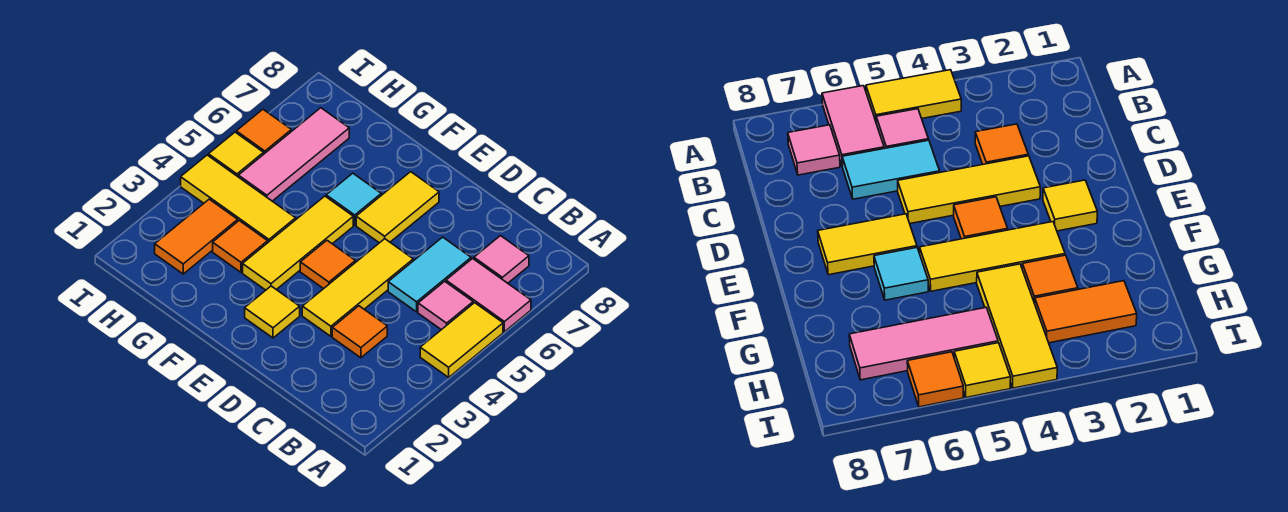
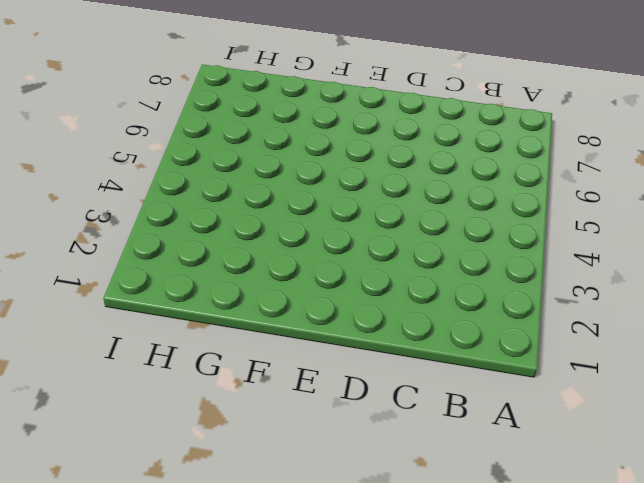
none -> yellow 1x2 tile [420,303,503,377]
none -> pink 1x2 tile [446,259,531,332]
none -> pink 1x1 tile [418,281,473,330]

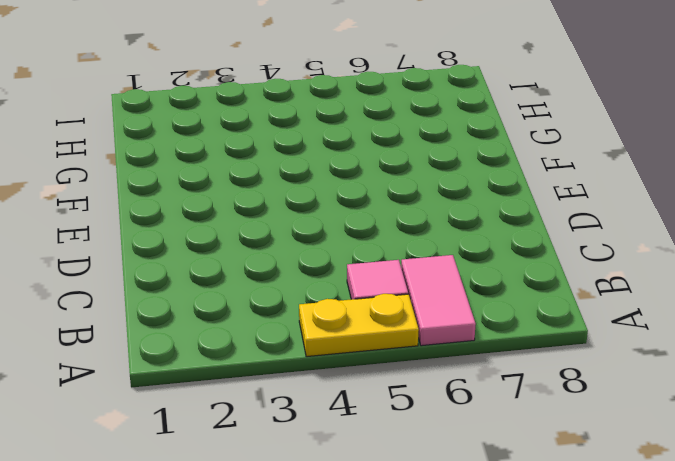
yellow 1x2 plate [299,294,419,357] -> yellow 1x2 tile [420,303,503,377]
none -> pink 1x1 tile [474,236,529,283]
none -> orange 1x1 tile [332,306,387,358]
none -> cyan 1x2 tile [388,237,471,312]

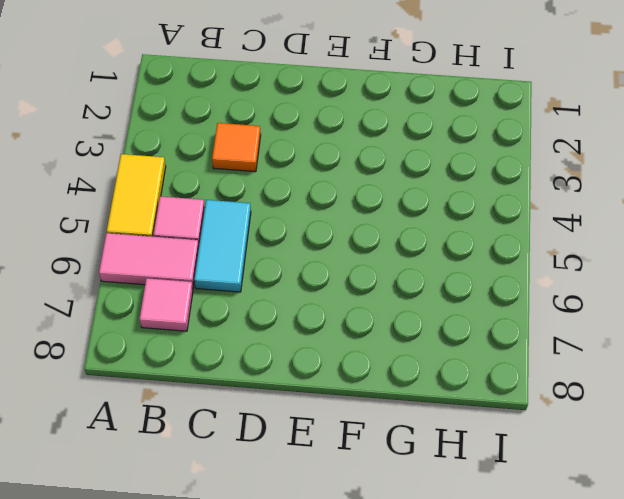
none -> yellow 1x3 tile [302,239,413,336]
none -> yellow 1x1 tile [245,286,300,338]
none -> orange 1x1 tile [300,241,355,289]

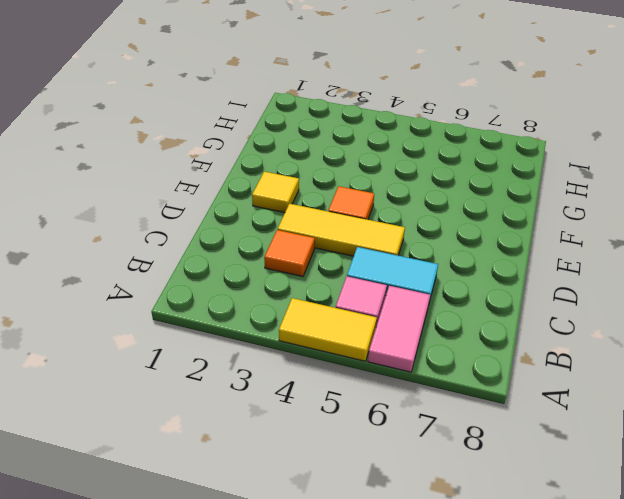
none -> pink 1x1 tile [474,236,529,283]
none -> yellow 1x2 tile [356,172,439,243]
none -> yellow 1x3 tile [243,196,353,290]

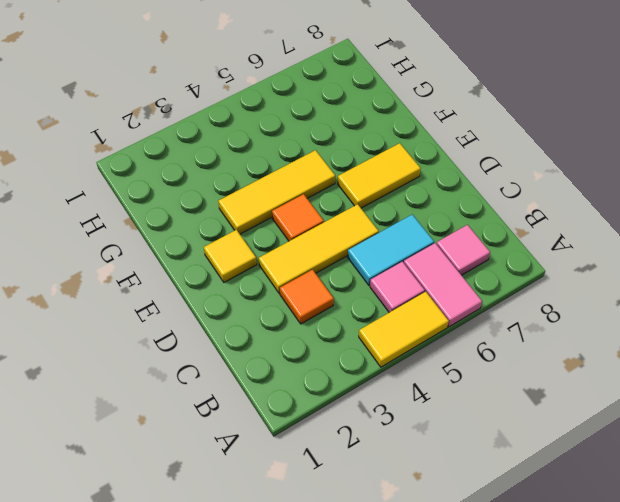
none -> cyan 1x1 tile [326,173,381,225]
none -> orange 1x1 tile [213,221,268,272]
none -> yellow 1x3 tile [181,155,296,242]

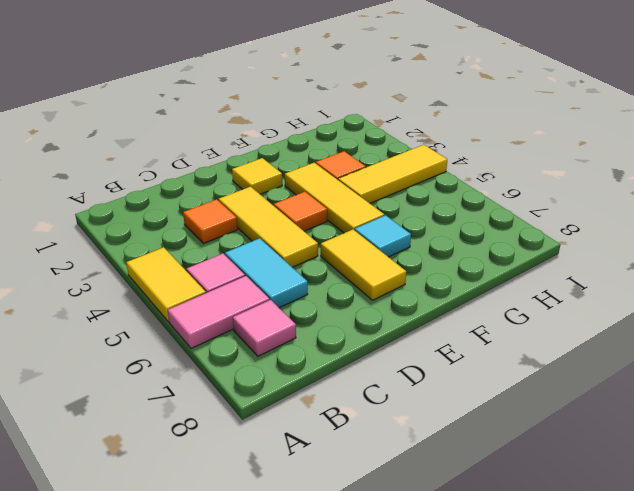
none -> orange 1x2 tile [155,199,238,274]
none -> pink 1x3 tile [238,108,349,201]
none -> yellow 1x1 tile [208,132,264,176]

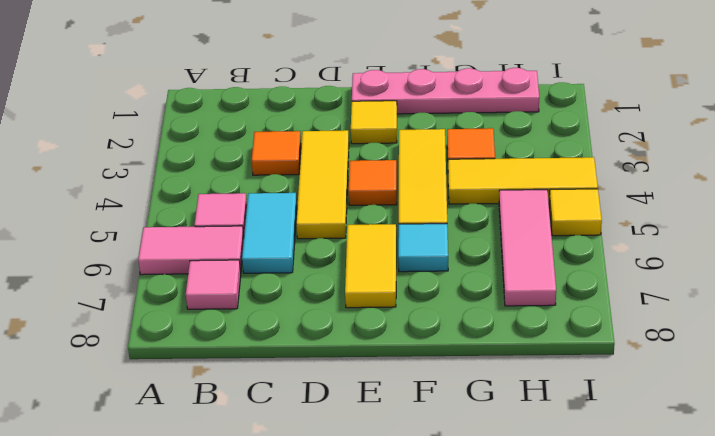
pink 1x4 plate [352,68,539,114] -> none
none -> yellow 1x2 tile [420,303,503,377]
none -> orange 1x2 tile [155,199,238,274]
none -> orange 1x1 tile [236,110,291,154]

